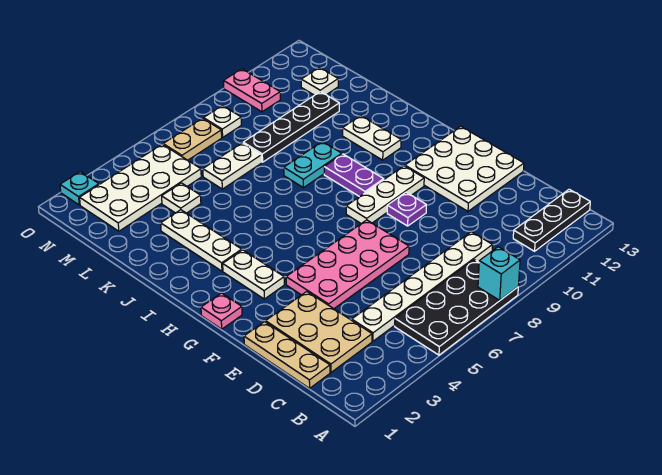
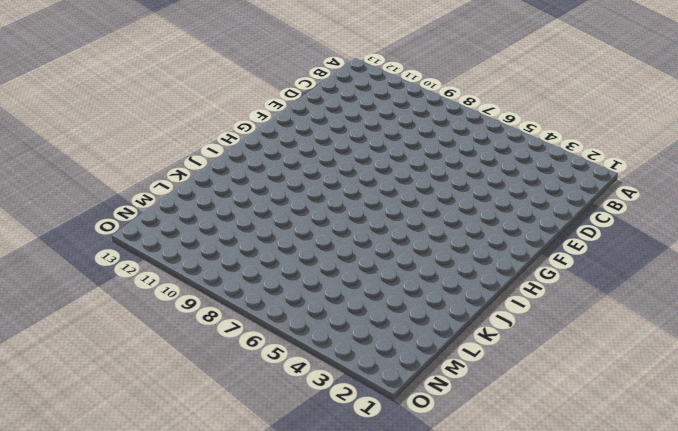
none -> black 2x4 plate [395,260,518,355]
none -> black 1x3 plate [513,189,590,251]
none -> tan 1x3 plate [244,322,330,388]

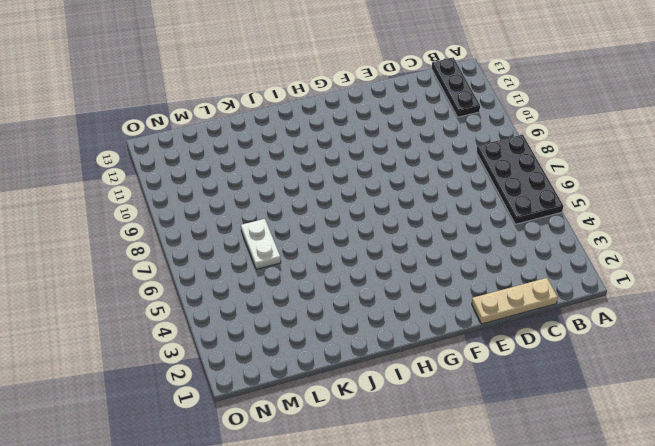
none -> tan 2x3 plate [266,292,372,372]
none -> white 1x6 plate [352,232,492,341]
none -> pink 2x4 plate [286,220,409,309]

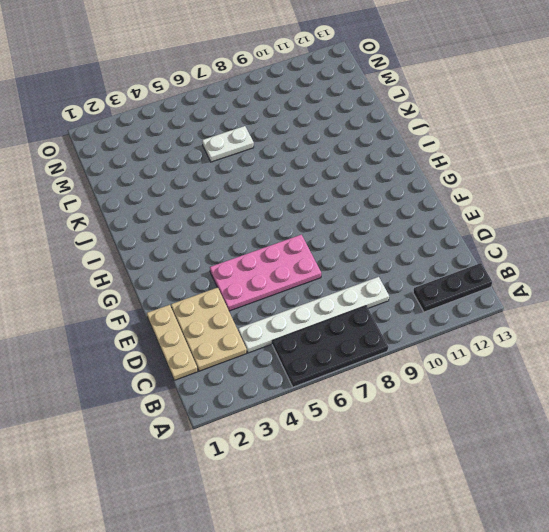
none -> white 3x3 plate [405,126,524,211]
none -> purple 1x1 plate [387,192,426,226]
none -> pink 1x1 plate [201,293,242,329]

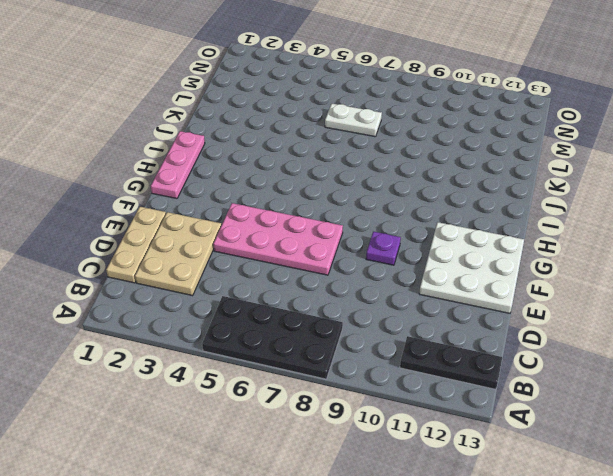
pink 1x3 plate [151,131,205,199] -> pink 1x1 plate [201,293,242,329]
none -> white 1x6 plate [352,232,492,341]
none -> white 1x2 plate [223,250,284,299]
none -> white 1x3 plate [346,166,424,223]

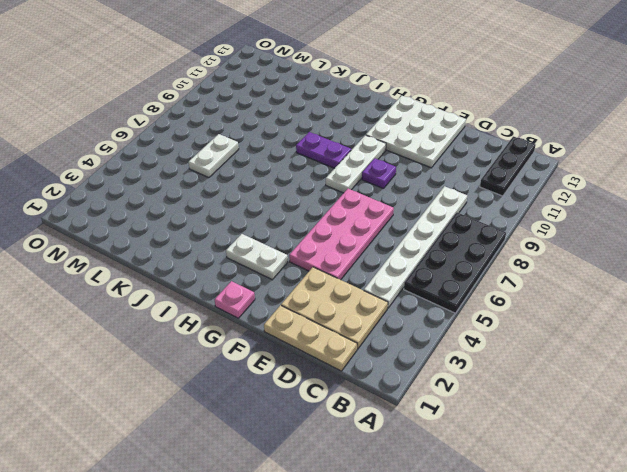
none -> white 1x3 plate [161,210,242,271]
none -> white 1x2 plate [343,116,401,160]
none -> cyan 1x2 plate [284,142,342,188]

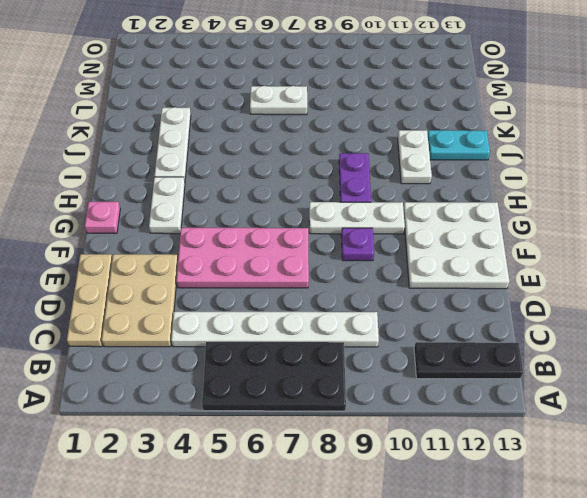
cyan 1x2 plate [428,130,490,160] -> cyan 1x2 plate moved to [284,142,342,188]
none -> white 1x1 plate [162,183,201,213]
none -> black 1x4 plate [243,92,339,162]
none -> white 2x4 plate [80,144,201,231]

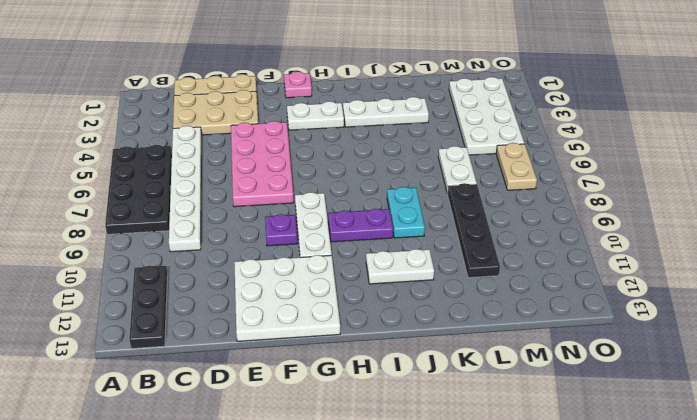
none -> white 1x1 plate [162,183,201,213]
none -> white 1x1 plate [301,68,338,95]
none -> white 1x1 plate [204,106,241,137]

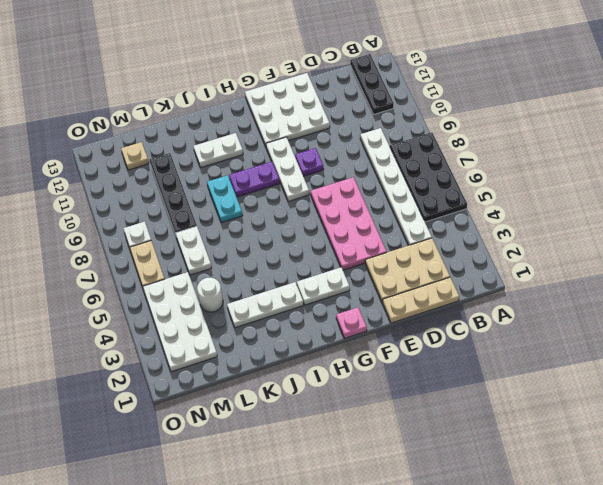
white 1x1 round brick [197,278,223,312] -> white 1x1 plate [162,183,201,213]
tan 1x1 plate [121,142,149,170] -> white 1x1 plate [301,68,338,95]
none -> pink 1x2 plate [224,69,280,112]
none -> cyan 1x1 plate [60,172,99,205]
none -> cyan 1x1 brick [478,247,520,300]

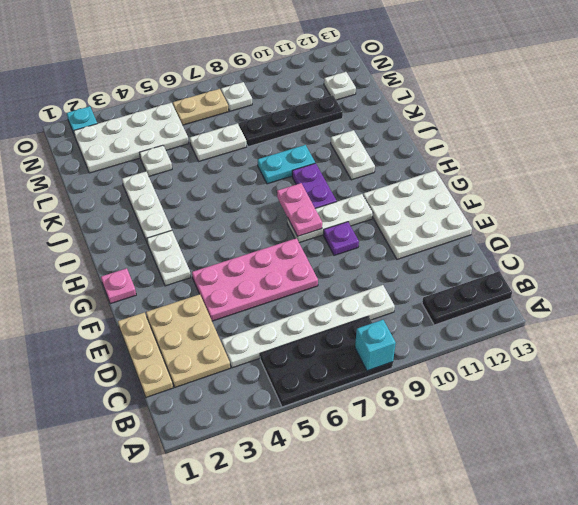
pink 1x2 plate [277,183,322,237] -> pink 1x2 plate moved to [224,69,280,112]

